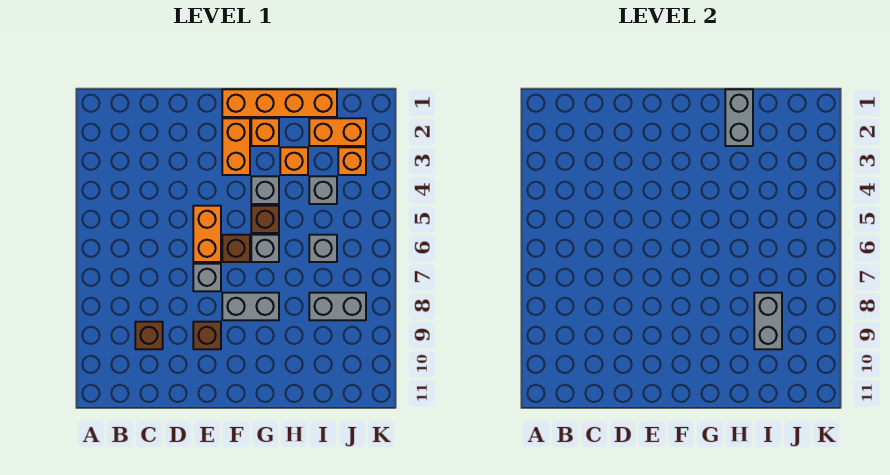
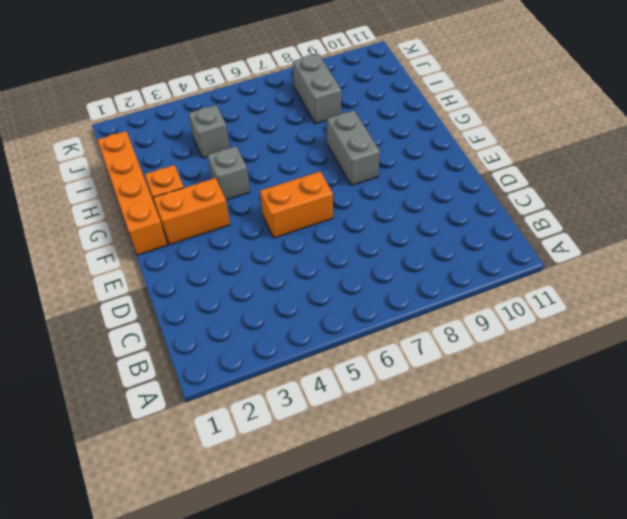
none -> brown 1x1 brick [135,322,163,349]
none -> grey 1x1 brick [193,264,221,291]
none -> brown 1x1 brick [193,322,221,349]

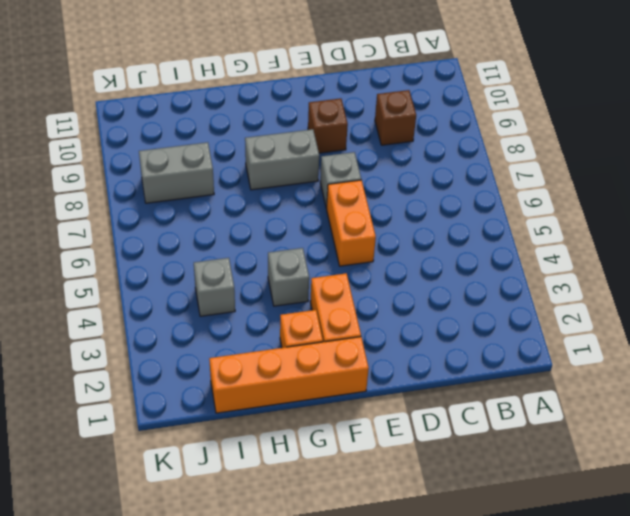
none -> brown 1x1 brick [222,235,250,262]
none -> brown 1x1 brick [251,206,279,233]
none -> grey 1x1 brick [251,235,279,262]

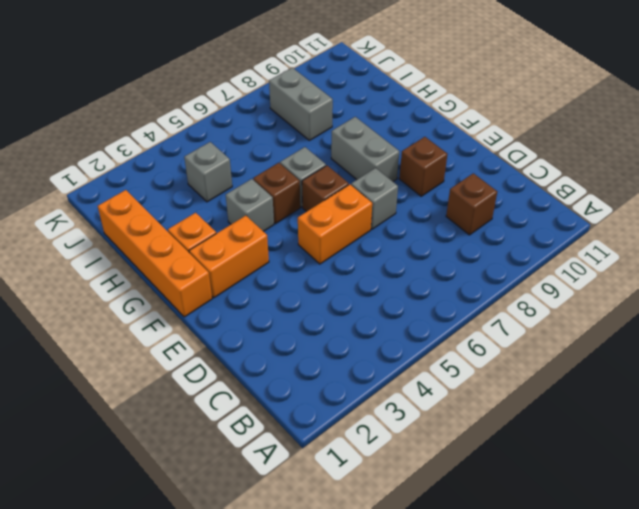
none -> orange 1x1 brick [280,147,308,175]
none -> orange 1x2 brick [309,118,366,146]
none -> grey 1x1 brick [309,235,337,262]

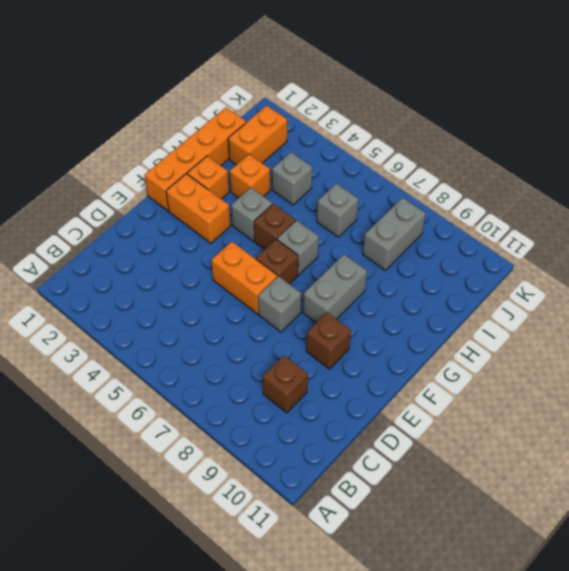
none -> orange 1x1 brick [338,147,366,175]
none -> grey 1x2 brick [725,89,753,146]
none -> grey 1x2 brick [754,293,782,349]

